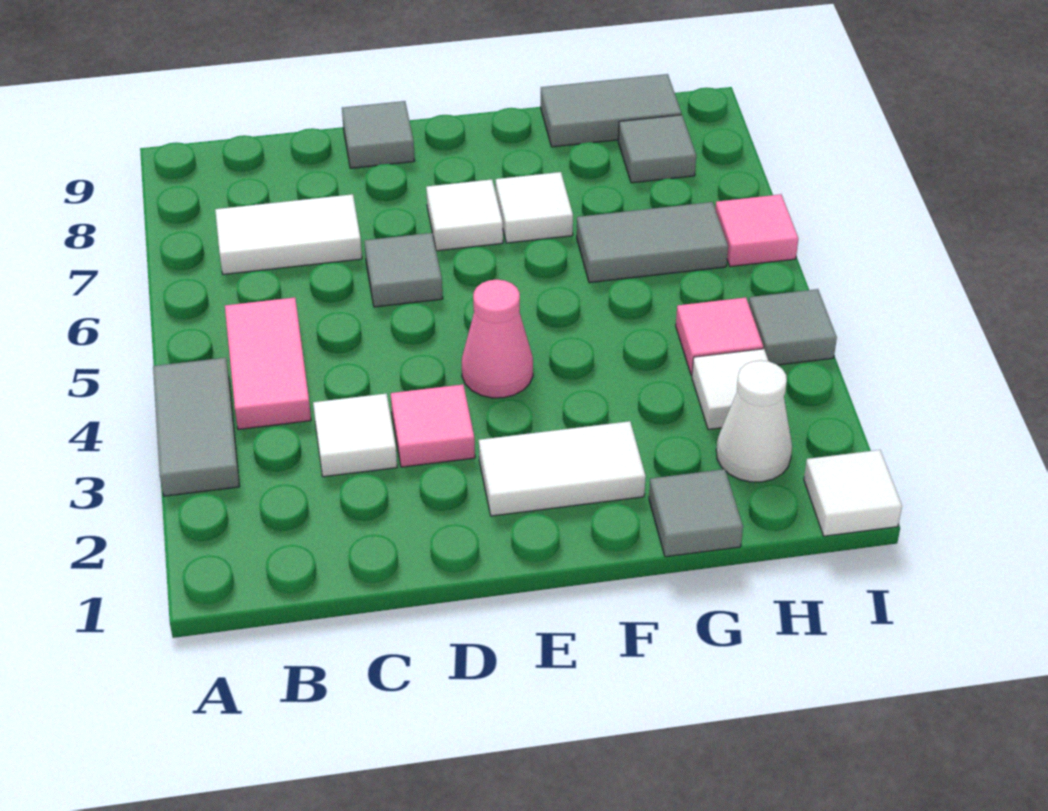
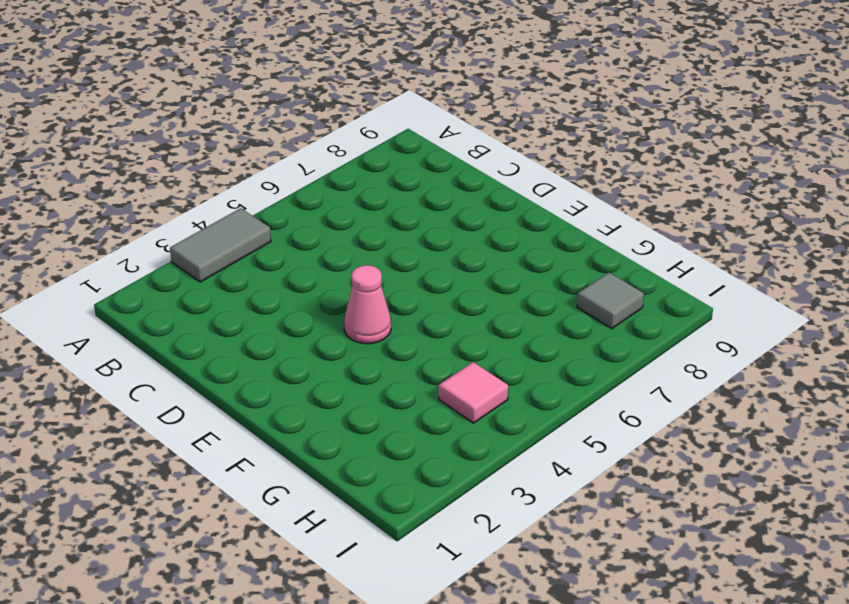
none -> pink 1x2 tile [225,297,311,429]
none -> white 1x2 tile [215,194,362,274]
none -> white 1x1 tile [313,394,397,477]

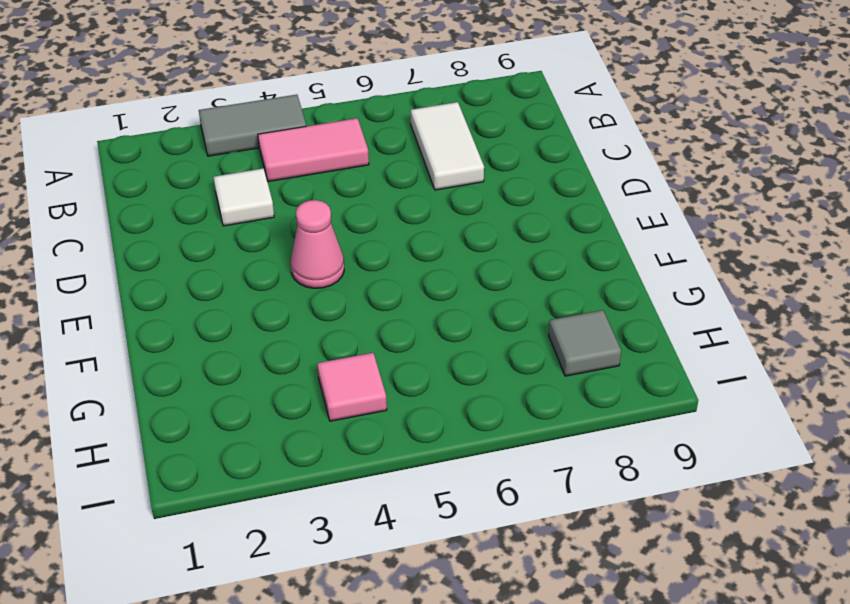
none -> pink 1x1 tile [391,384,475,467]
none -> grey 1x1 tile [364,233,443,307]
none -> grey 1x1 tile [342,101,414,168]

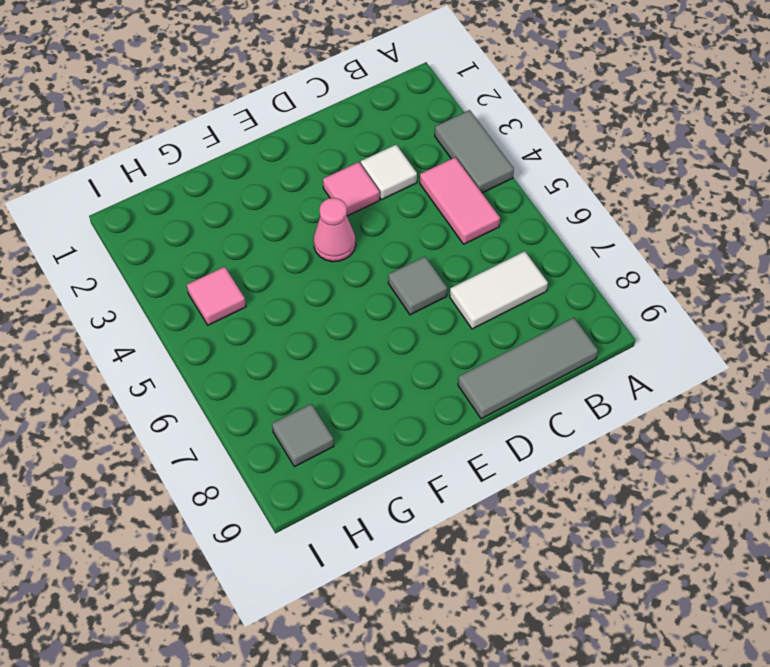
grey 1x3 tile [458,318,598,419] -> grey 1x1 tile [342,101,414,168]
none -> white 1x2 tile [479,421,646,516]
none -> white 1x1 tile [426,179,503,251]
none -> white 1x1 tile [496,172,573,243]

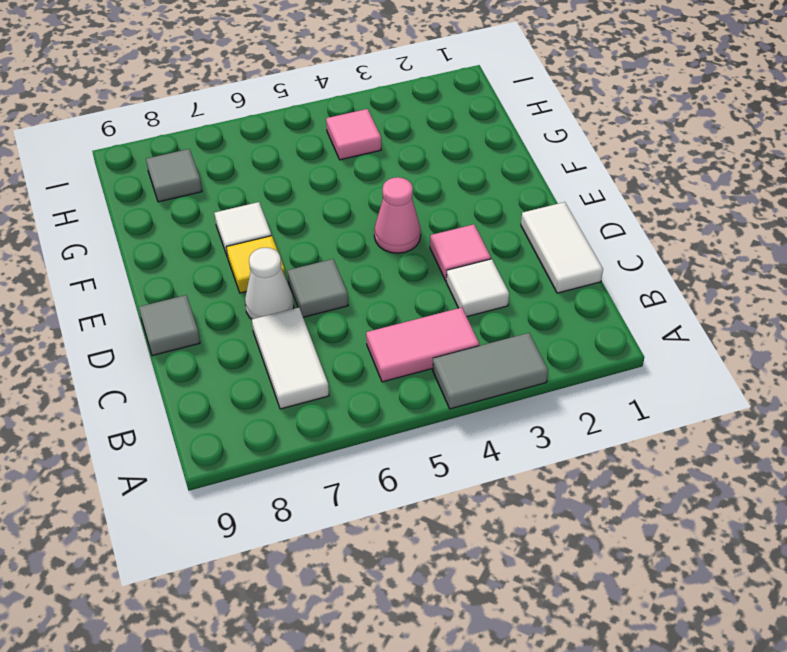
white 1x2 tile [521,202,603,293] -> white 1x2 tile moved to [479,421,646,516]
white 1x1 cone [245,248,294,319] -> white 1x1 cone moved to [716,360,792,482]
yellow 1x1 tile [226,236,285,293] -> white 1x1 tile [426,179,503,251]
none -> grey 1x1 tile [649,469,743,557]
none -> grey 1x2 tile [577,202,728,283]
none -> grey 1x2 tile [541,74,681,147]

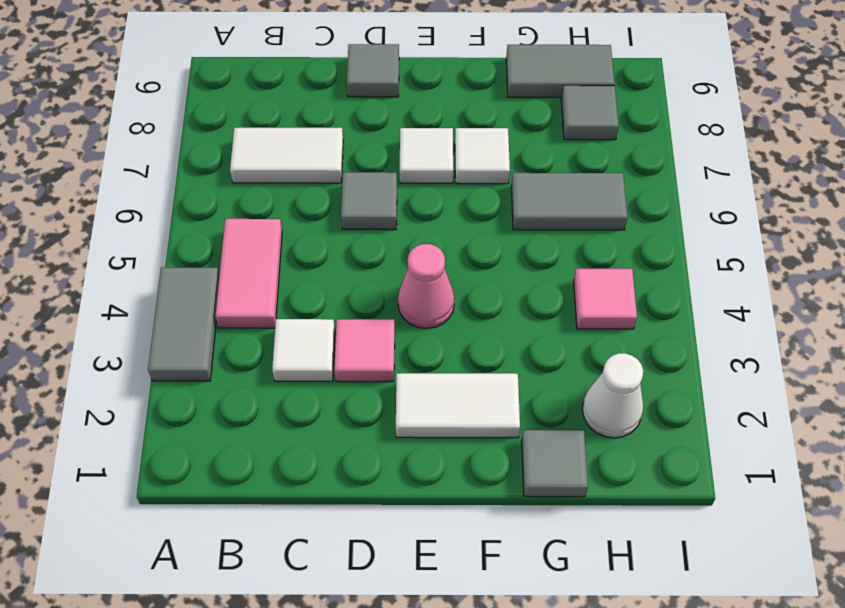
none -> white 1x1 tile [692,349,768,429]
none -> white 1x1 tile [804,450,902,536]
none -> grey 1x1 tile [749,289,837,365]

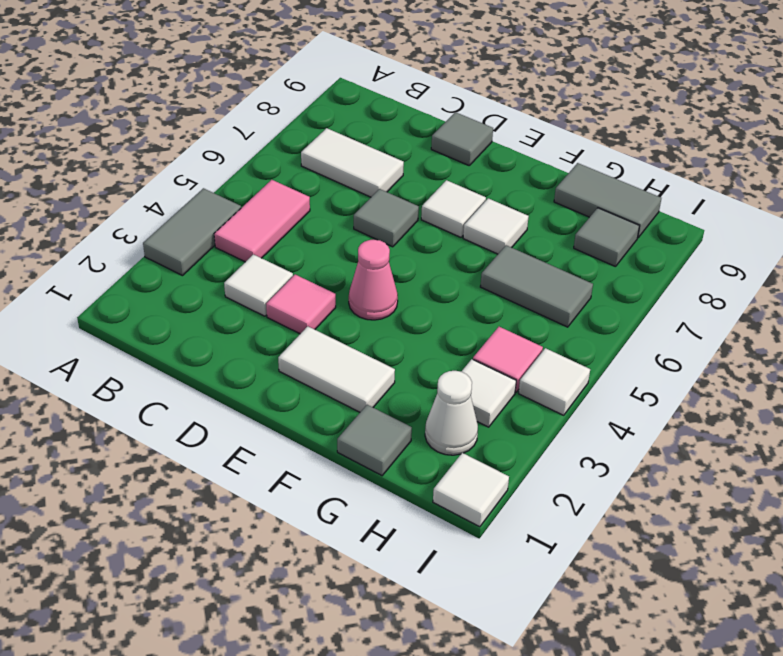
white 1x1 tile [518,348,590,415] -> grey 1x1 tile [749,289,837,365]
none -> pink 1x1 tile [715,194,798,267]

